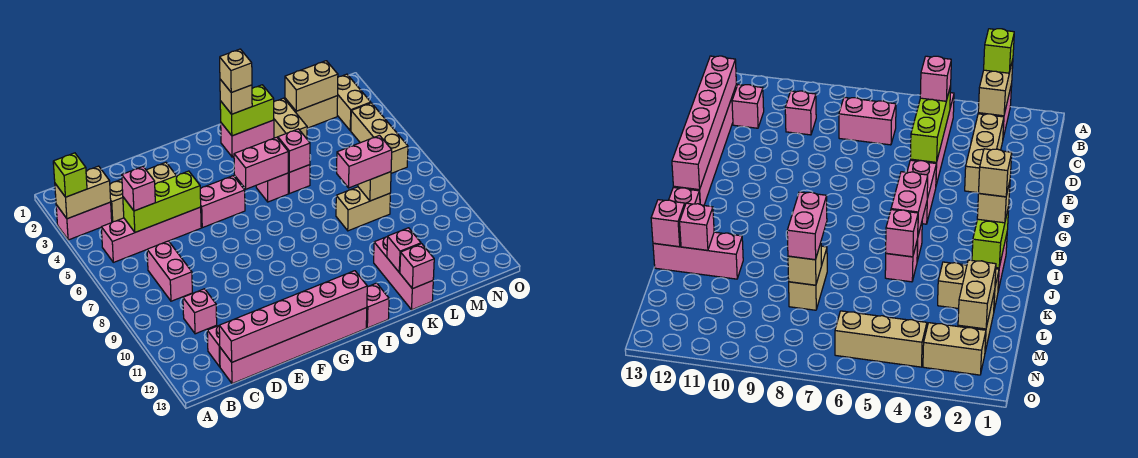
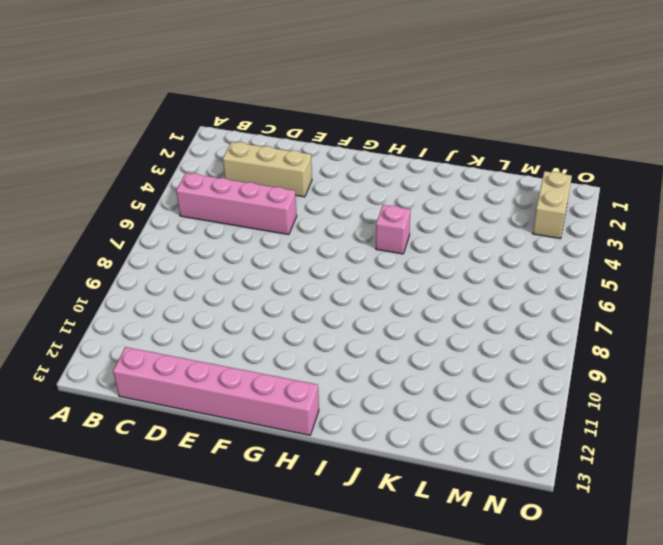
none -> pink 1x2 brick [56,202,112,240]
none -> pink 1x2 brick [147,241,192,301]
none -> pink 1x1 brick [183,289,217,334]
none -> pink 1x1 brick [207,326,220,367]

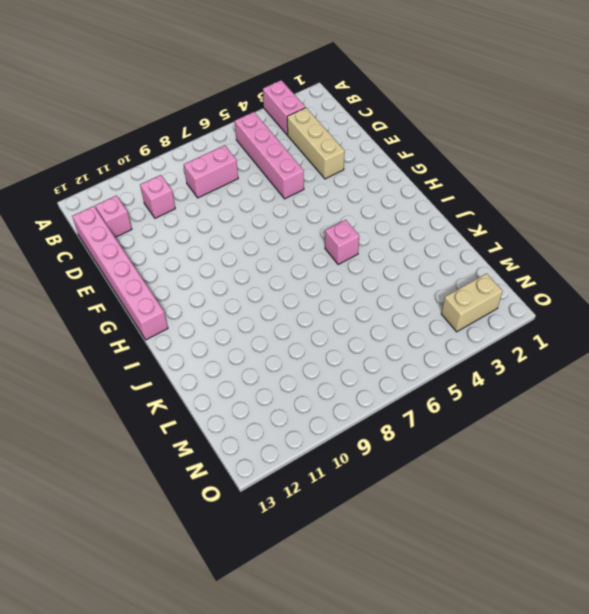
none -> pink 1x2 brick [200,176,245,228]
none -> pink 1x2 brick [221,120,274,157]
none -> pink 1x1 brick [366,283,389,328]
none -> pink 1x1 brick [288,165,310,194]

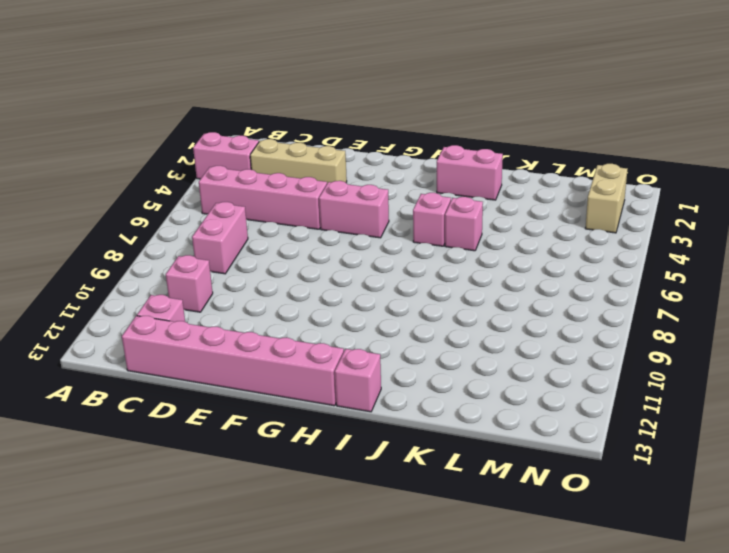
none -> tan 1x2 brick [274,98,307,139]
none -> tan 1x2 brick [336,187,390,231]
none -> pink 1x3 brick [374,237,433,310]
none -> tan 1x2 brick [285,96,338,128]

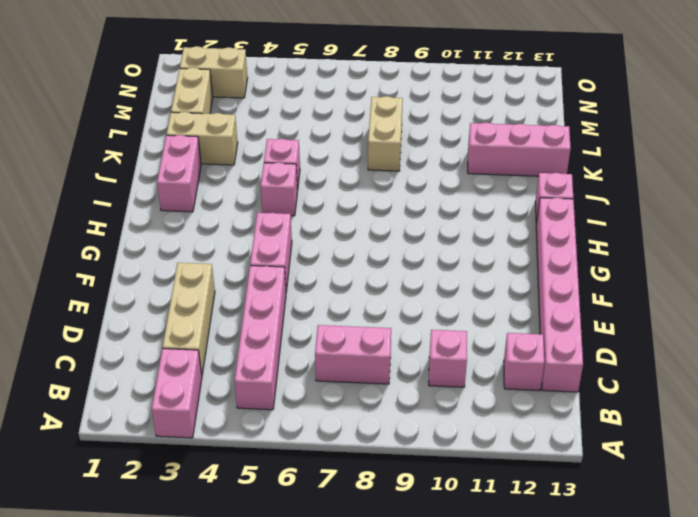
none -> tan 1x3 brick [351,103,408,173]
none -> tan 1x2 brick [55,166,111,219]
none -> lime 1x3 brick [123,171,201,232]
none -> pink 1x6 brick [219,271,367,362]

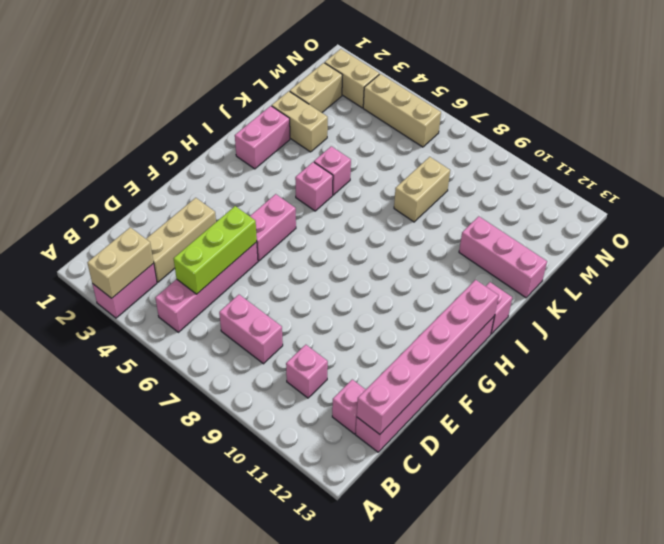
none -> pink 1x2 brick [234,137,288,189]
none -> lime 1x2 brick [220,85,274,136]
none -> pink 1x1 brick [278,129,310,172]
none -> pink 1x1 brick [387,228,421,272]

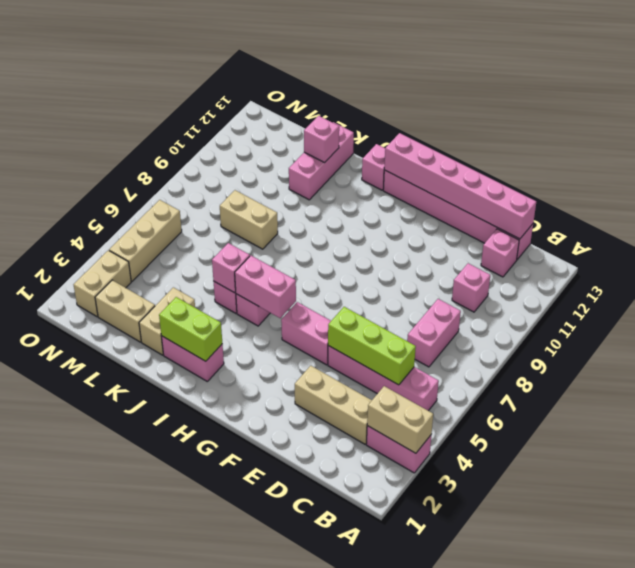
none -> pink 1x1 brick [400,244,434,289]
none -> tan 1x2 brick [285,61,338,111]
none -> tan 1x1 brick [358,172,391,201]
none -> lime 1x1 brick [53,153,87,197]

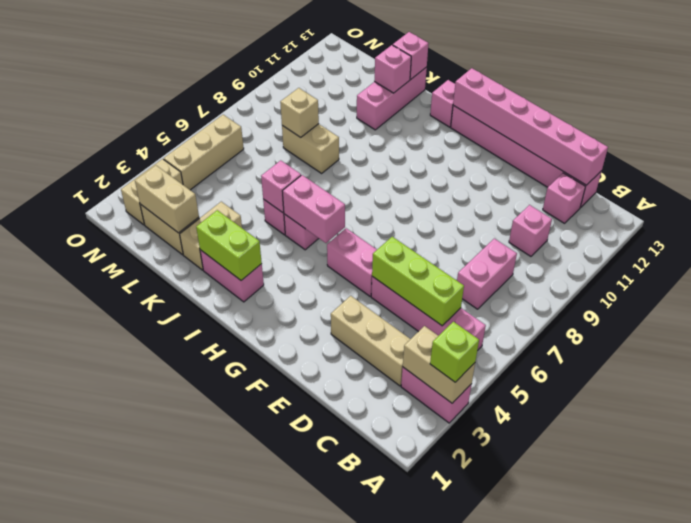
none -> pink 1x1 brick [122,167,155,211]
none -> tan 1x1 brick [220,79,252,114]
none -> pink 1x2 brick [337,135,392,188]
none -> tan 1x1 brick [220,49,252,92]

